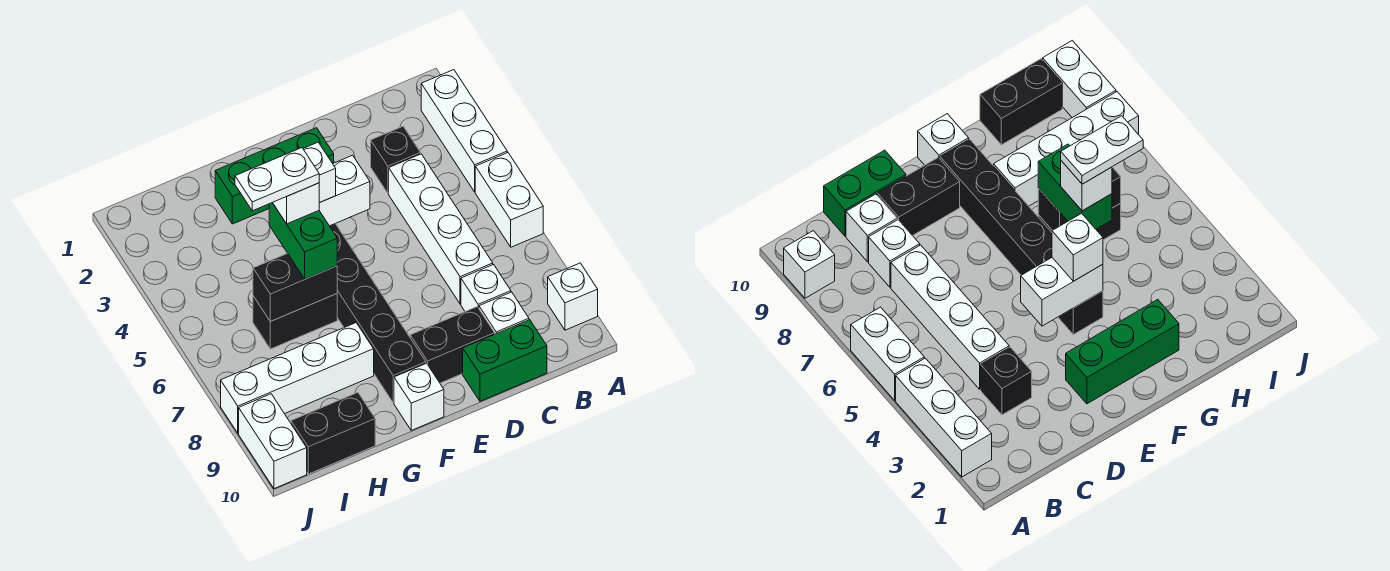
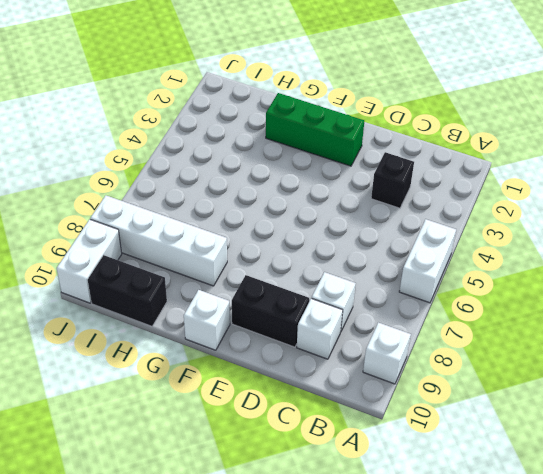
none -> white 1x3 brick [421,70,507,192]
none -> white 1x4 brick [389,154,493,304]
none -> green 1x2 brick [463,320,547,401]

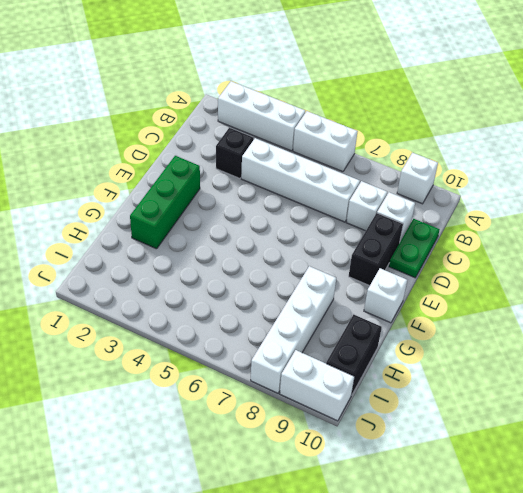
green 1x2 plate [389,219,440,278] -> green 1x2 brick [463,320,547,401]
none -> black 1x6 brick [330,224,426,403]
none -> black 1x2 brick [253,294,337,349]
none -> white 1x2 brick [319,155,370,226]

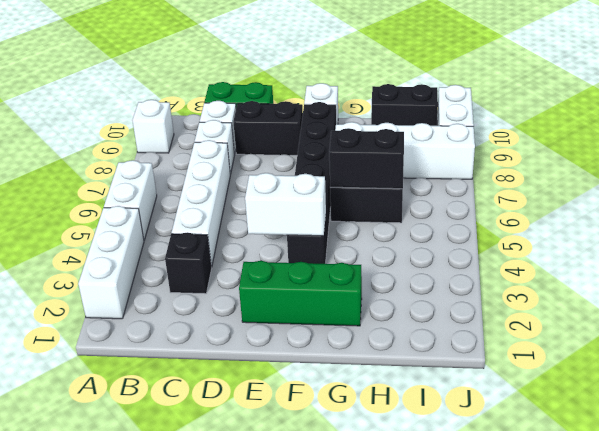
none -> white 1x1 brick [303,142,336,203]
none -> green 1x2 brick [269,203,337,279]
none -> white 1x1 brick [273,183,319,224]

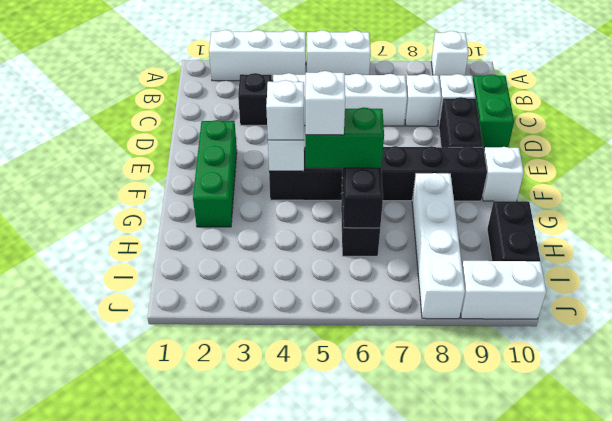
none -> white 1x2 plate [235,148,319,211]

